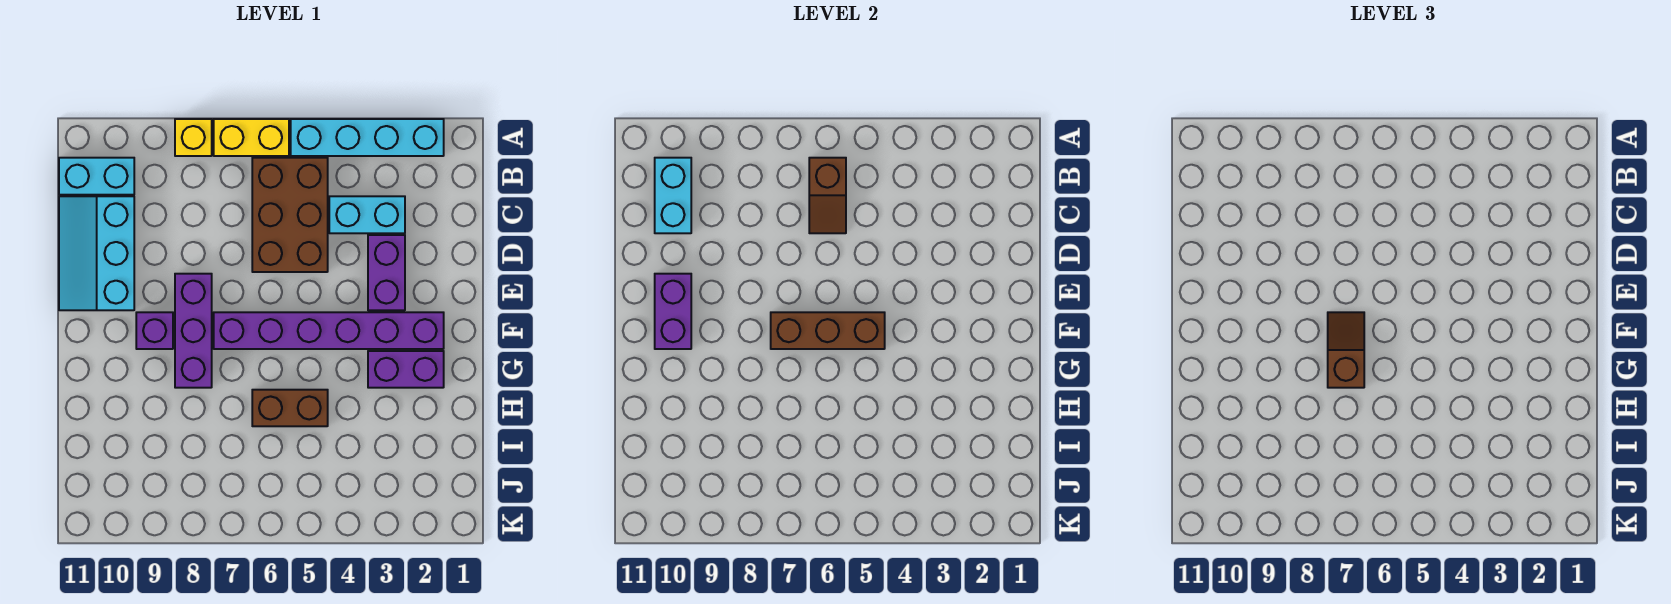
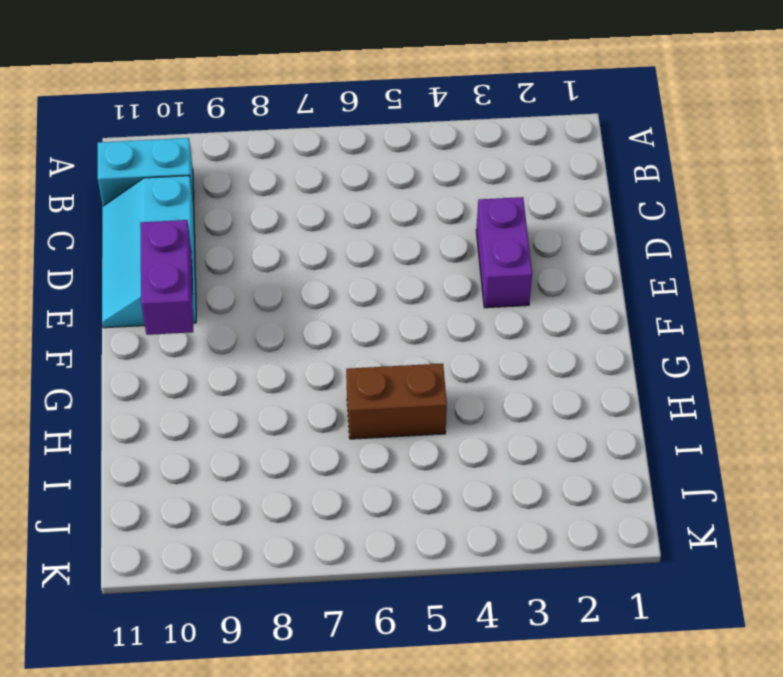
none -> cyan 1x4 brick [291,119,444,156]
none -> yellow 1x2 brick [214,119,289,156]
none -> yellow 1x1 brick [175,119,212,156]

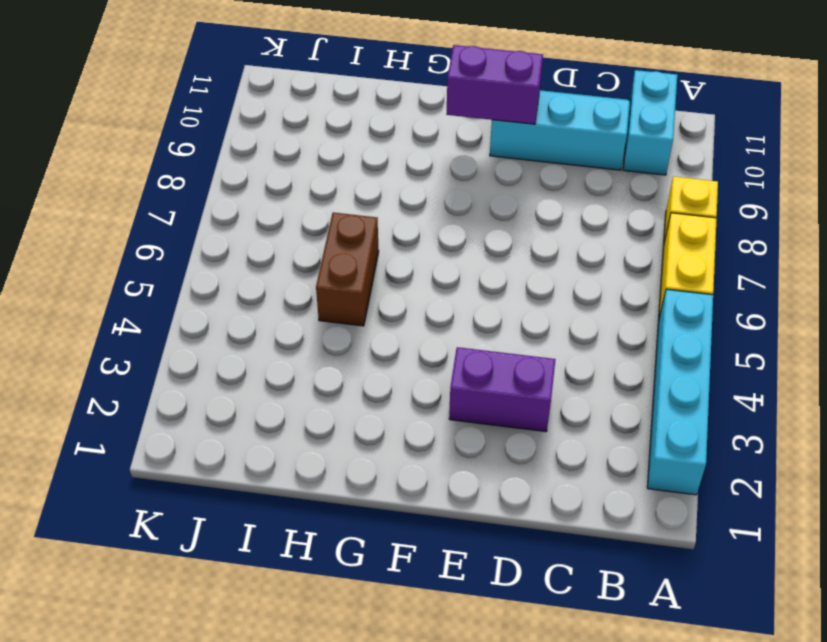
none -> brown 2x3 brick [252,158,328,272]
none -> cyan 1x2 brick [329,196,405,233]
none -> purple 1x3 brick [175,274,212,388]

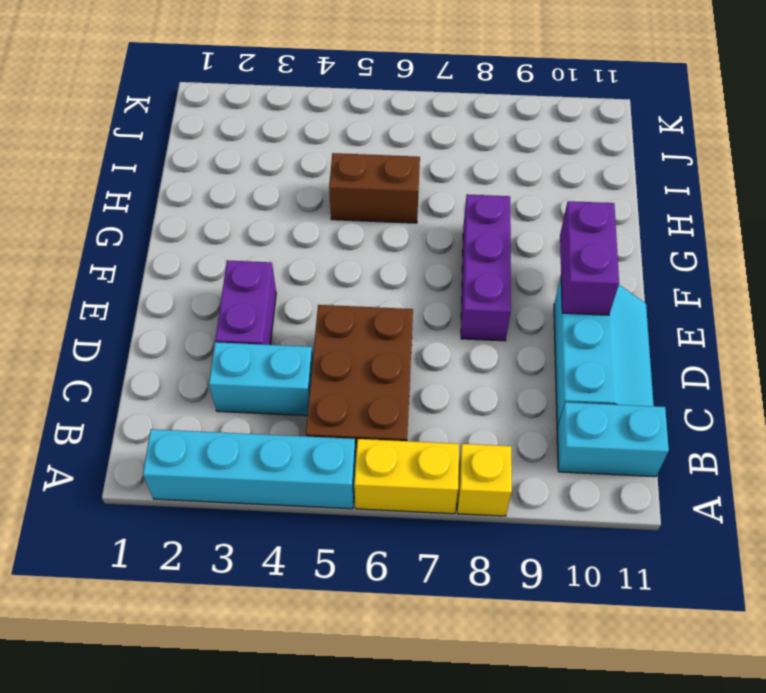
none -> purple 1x6 brick [214,312,444,349]
none -> purple 1x1 brick [136,312,173,349]
none -> purple 1x2 brick [368,351,444,388]

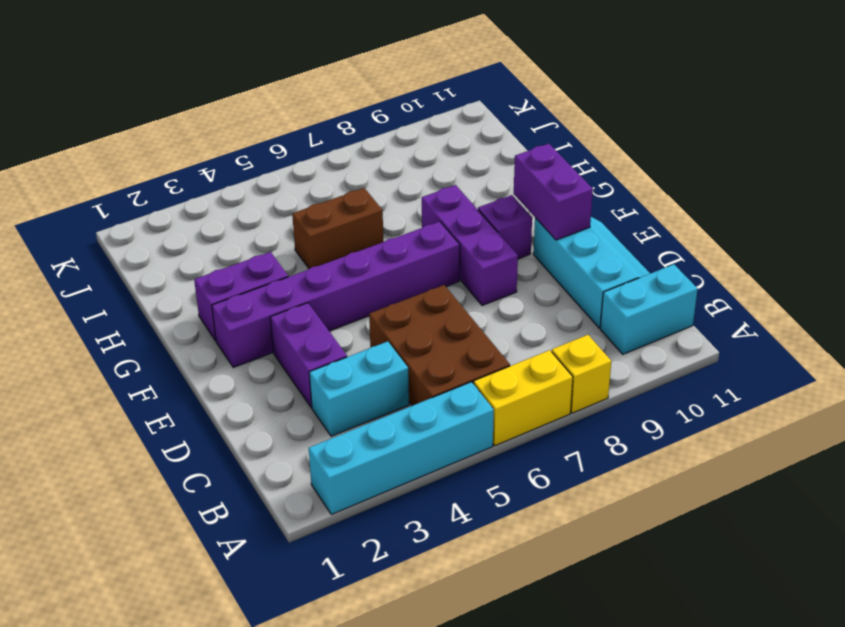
none -> brown 1x2 slope [809,158,846,233]
none -> cyan 1x2 brick [655,158,691,233]
none -> brown 1x3 brick [771,312,885,349]

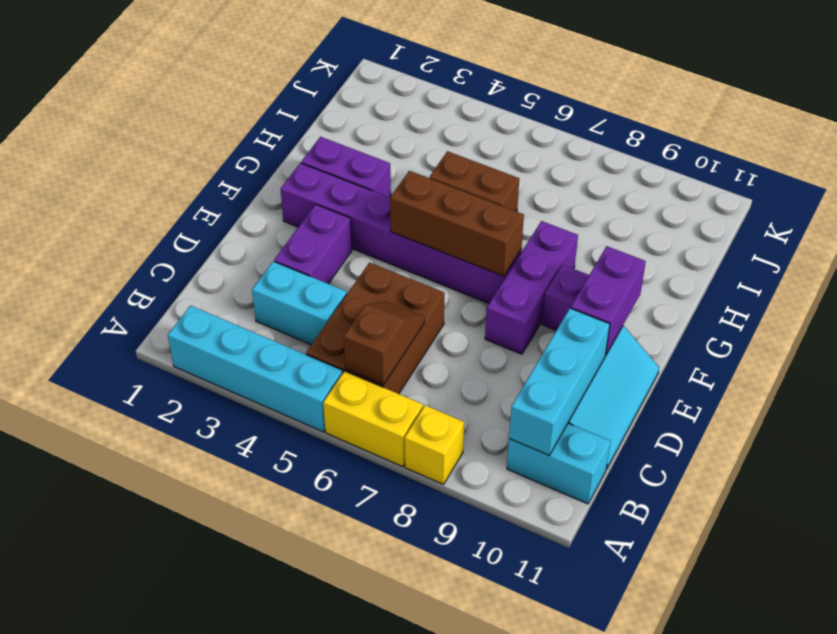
cyan 1x3 brick [509,308,610,455] -> cyan 1x2 brick [655,158,691,233]
none -> brown 1x2 slope [1328,312,1364,388]

